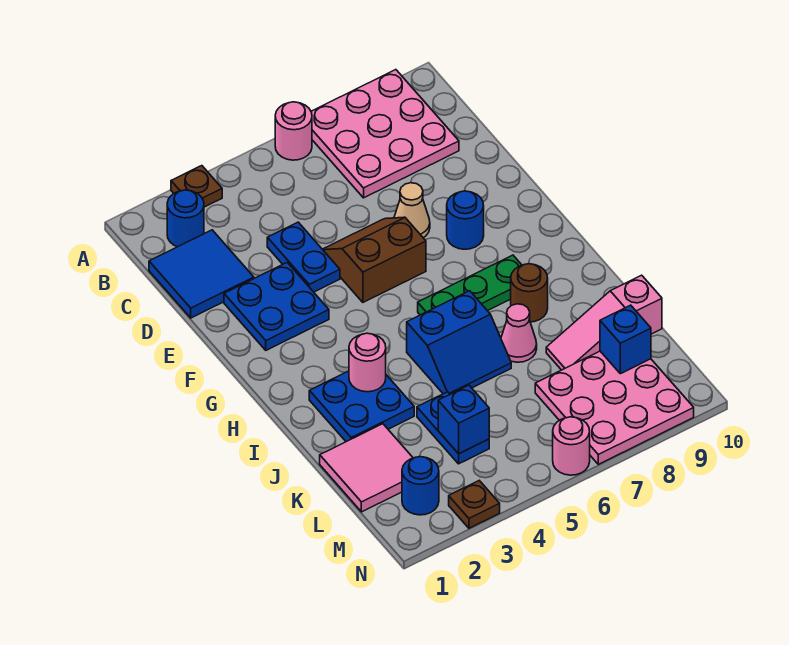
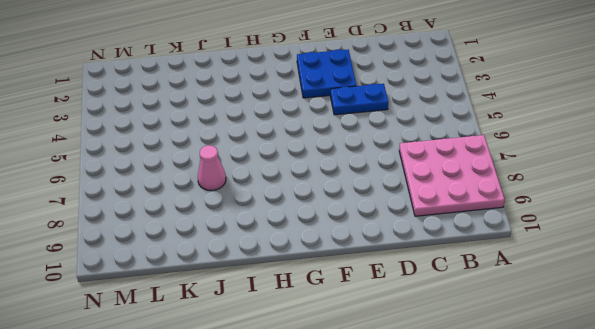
none -> brown 1x1 plate [171,166,222,207]
none -> pink 1x1 round brick [275,102,312,160]
none -> blue 1x1 round brick [167,190,204,247]

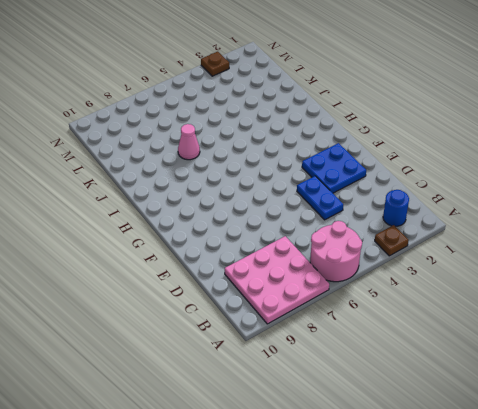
pink 2x2 round brick [310,221,362,282] -> pink 1x1 round brick [275,102,312,160]
none -> blue 2x2 tile [149,230,254,318]
none -> brown 2x2 slope [322,217,426,302]
none -> tan 1x1 cone [394,183,430,238]

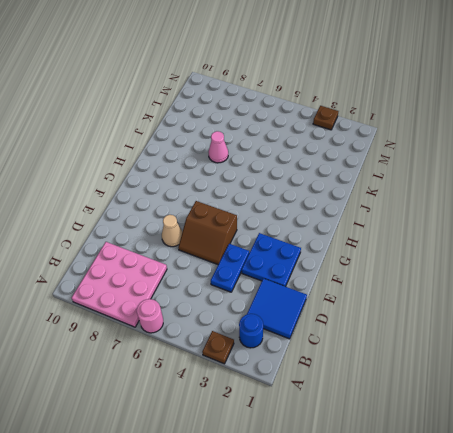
none -> blue 1x1 round brick [447,191,484,249]
none -> green 1x3 plate [418,255,521,315]
none -> blue 2x2 plate [309,371,414,442]

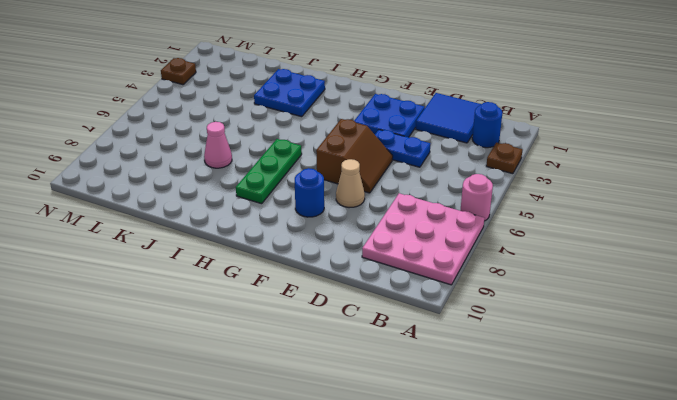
none -> blue 2x2 slope [407,291,511,394]
none -> brown 1x1 round brick [511,264,548,322]
none -> pink 2x2 tile [320,424,413,512]

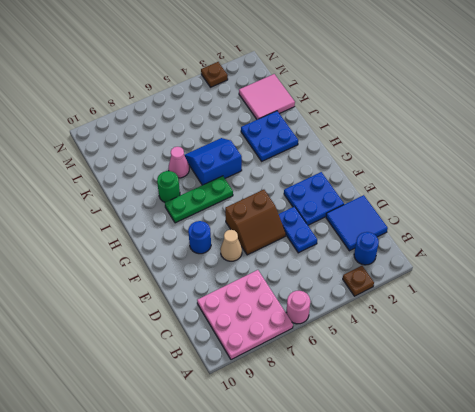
green 1x1 round brick [157,171,180,202] -> brown 1x1 round brick [511,264,548,322]
none -> blue 1x2 plate [417,392,489,464]
none -> pink 1x3 slope [546,275,662,370]
none -> pink 3x3 plate [535,351,694,464]

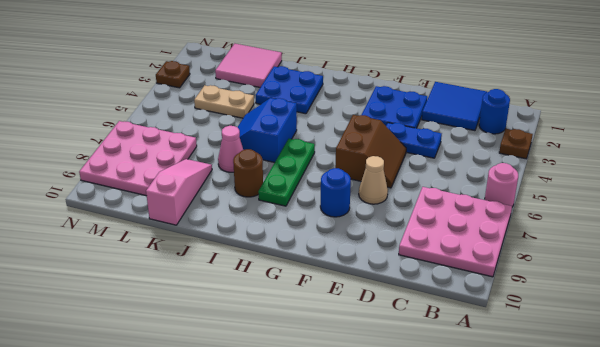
tan 1x2 plate [194,85,254,118] -> blue 1x2 plate [417,392,489,464]
none -> blue 1x1 round brick [402,457,439,515]
none -> pink 1x1 round brick [553,417,590,475]
none -> pink 1x1 round brick [349,333,386,392]

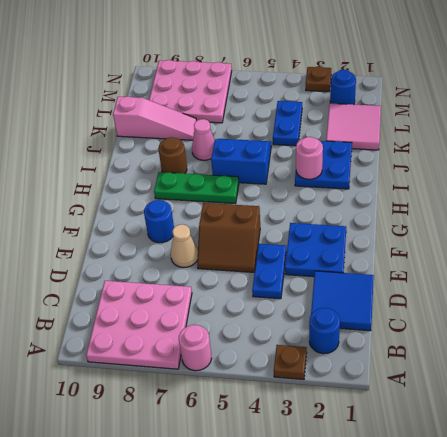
none -> pink 1x1 round brick [553,417,590,475]
none -> blue 1x1 brick [438,385,489,454]
none -> blue 1x1 brick [600,305,651,374]

